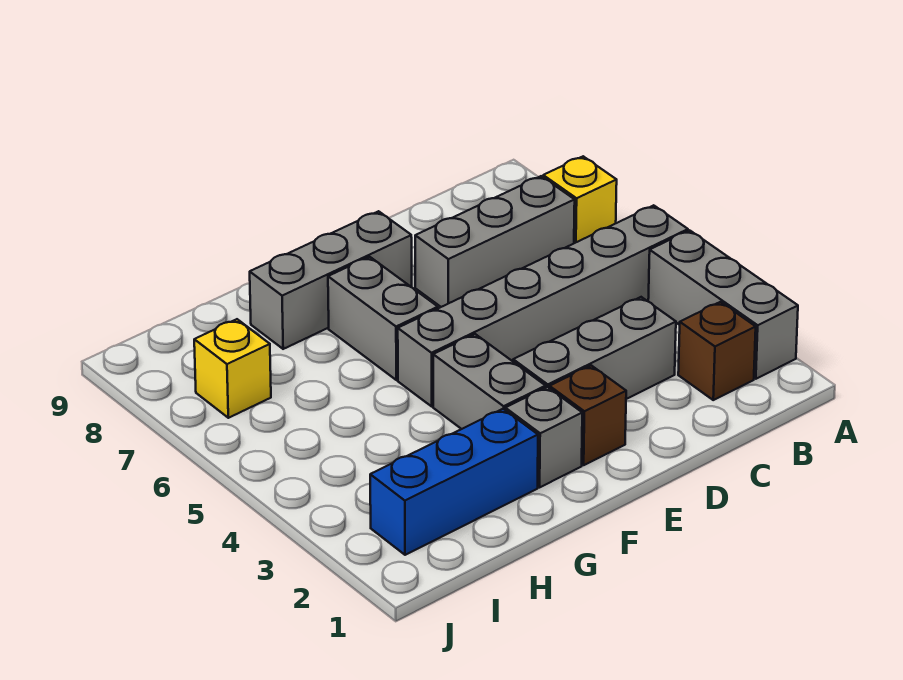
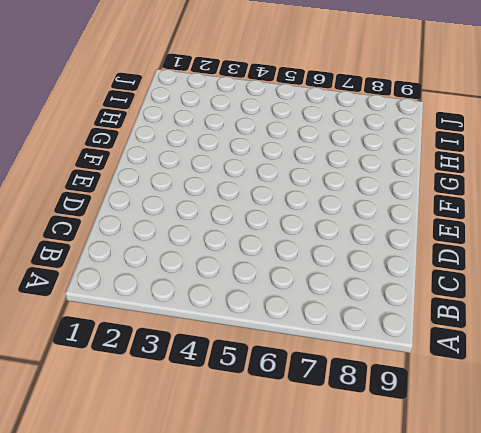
none -> grey 1x3 brick [648,230,798,379]
none -> grey 1x6 brick [398,205,688,406]
none -> yellow 1x1 brick [543,156,617,243]

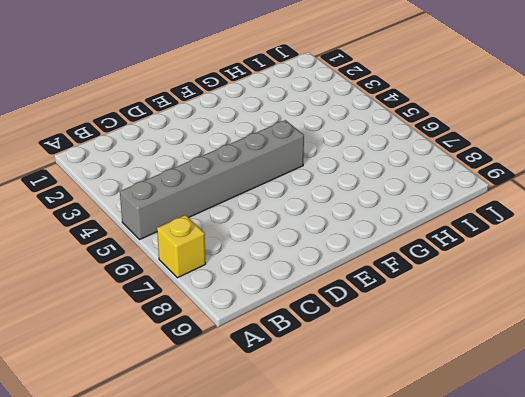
none -> grey 1x3 brick [648,230,798,379]
none -> brown 1x1 brick [678,302,756,400]
none -> grey 1x3 brick [415,176,575,307]

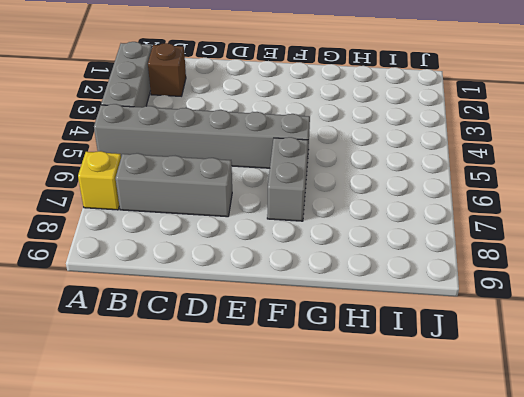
none -> grey 1x3 brick [513,297,676,399]
none -> brown 1x1 brick [550,365,626,465]
none -> grey 1x3 brick [250,211,412,349]

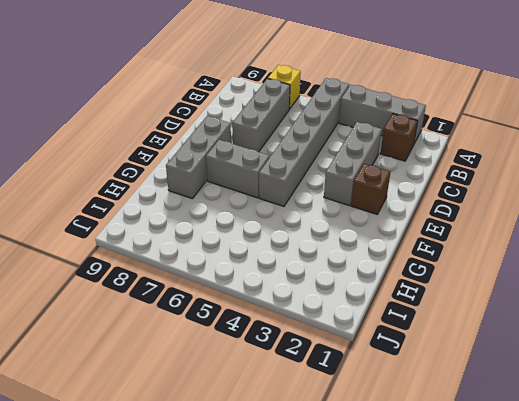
none -> grey 1x1 brick [505,387,582,487]
none -> grey 1x2 brick [433,334,546,429]
none -> blue 1x3 brick [370,409,538,555]

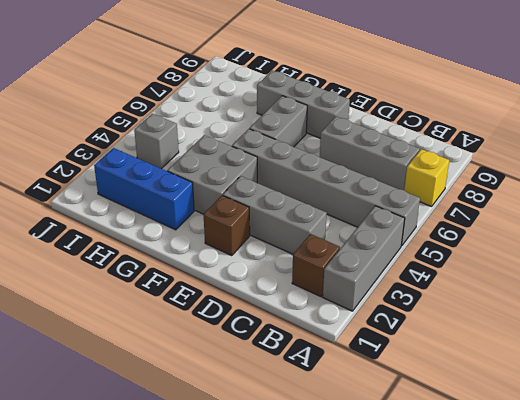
grey 2x2 brick [167,135,257,214] -> grey 1x2 brick [433,334,546,429]
grey 1x1 brick [134,114,179,169] -> grey 1x1 brick moved to [505,387,582,487]
none -> yellow 1x1 brick [194,319,271,418]

